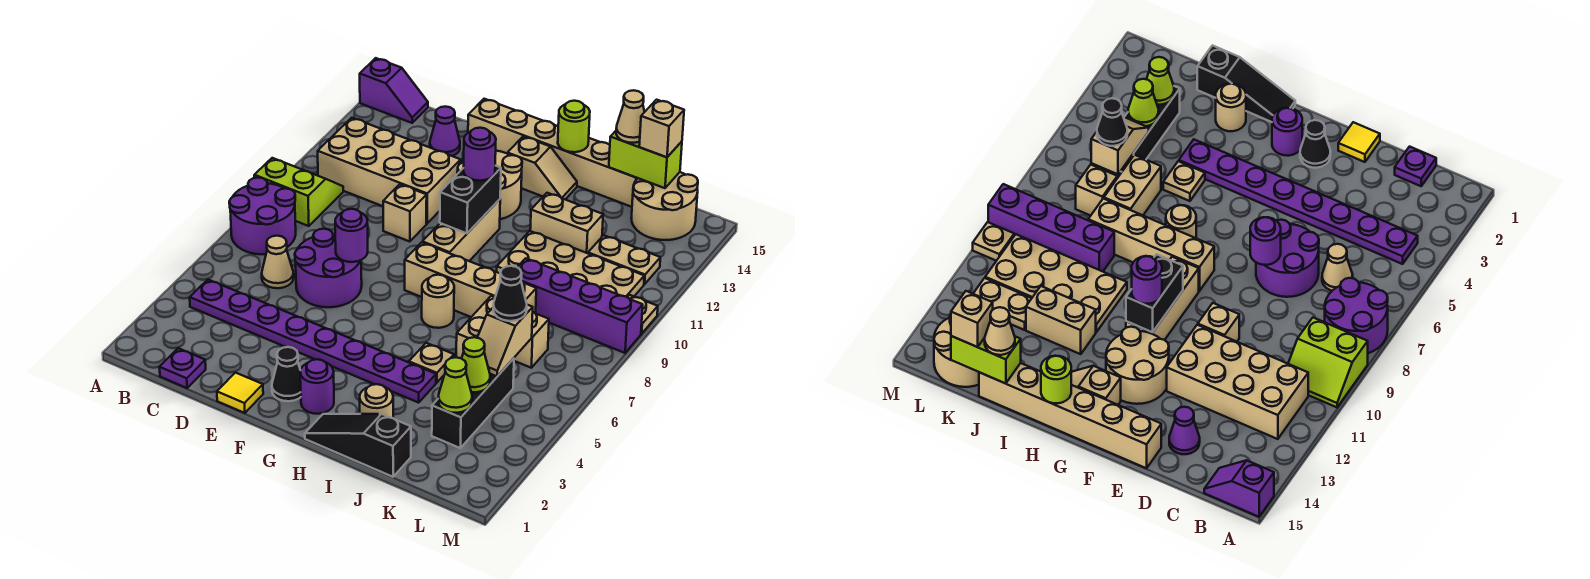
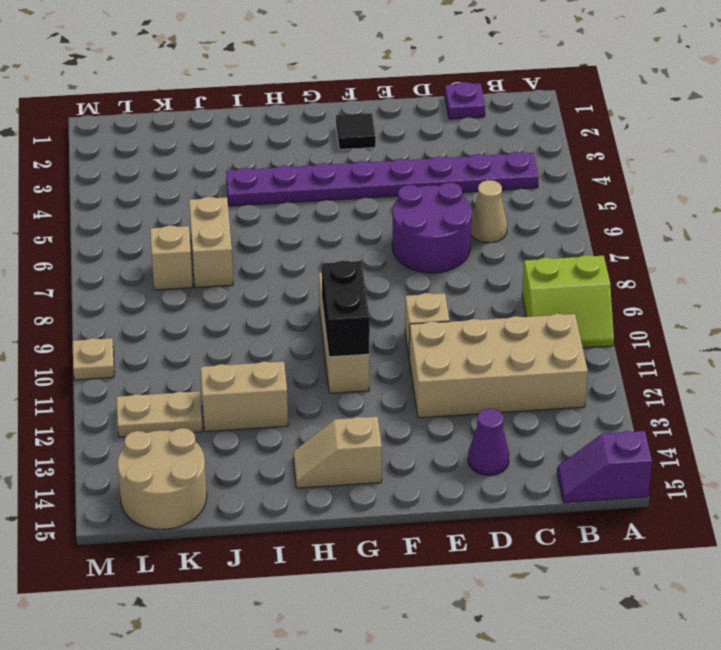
black 1x1 tile [336,113,376,150] -> black 1x1 cone [272,347,301,401]
none -> purple 2x2 round brick [229,177,296,254]
none -> yellow 1x1 tile [217,373,263,413]
none -> tan 1x6 brick [468,99,637,207]
none -> tan 2x2 round brick [457,151,522,219]

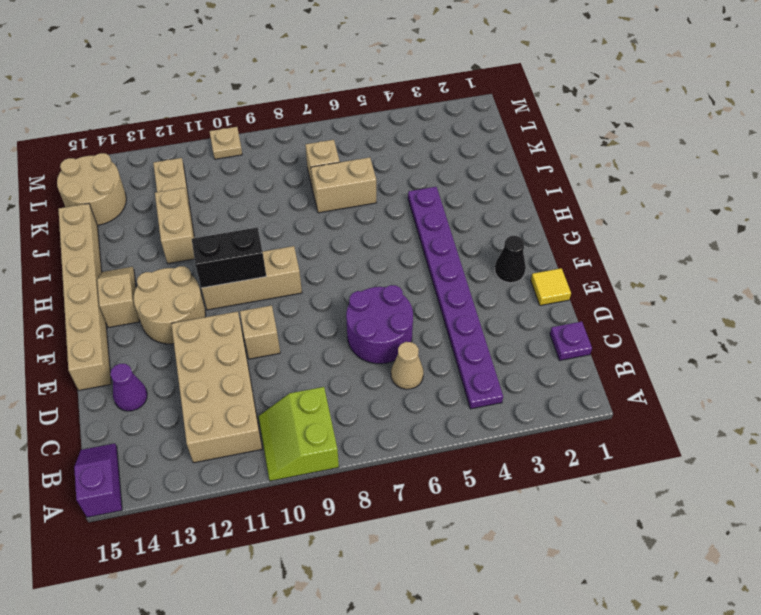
none -> purple 2x2 round brick [229,177,296,254]
none -> purple 1x1 round brick [300,359,334,414]
none -> tan 1x4 brick [405,242,536,317]
none -> black 1x3 slope [305,414,411,477]

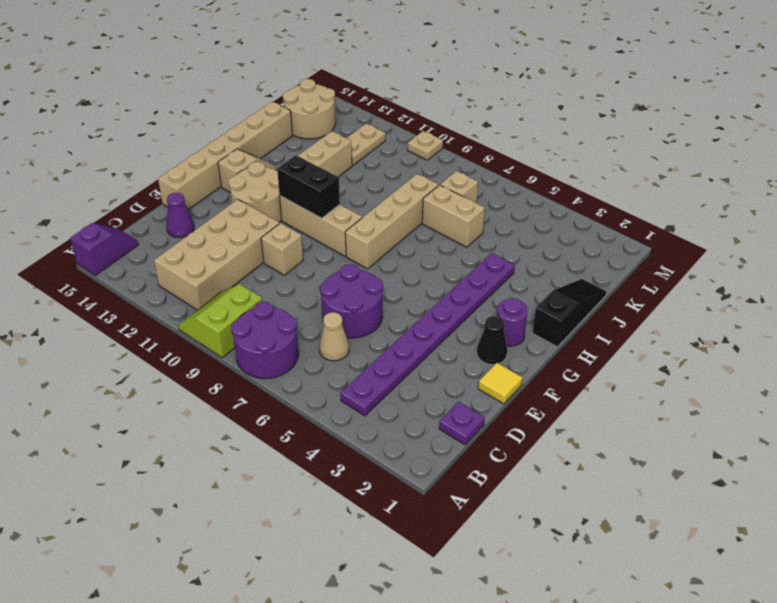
black 1x3 slope [533,279,606,347] -> black 1x3 slope turned to [305,414,411,477]
none -> tan 1x1 round brick [422,275,454,328]
none -> tan 1x1 round brick [360,384,393,418]
none -> tan 1x1 plate [409,343,454,383]
none -> tan 2x4 plate [497,231,644,297]

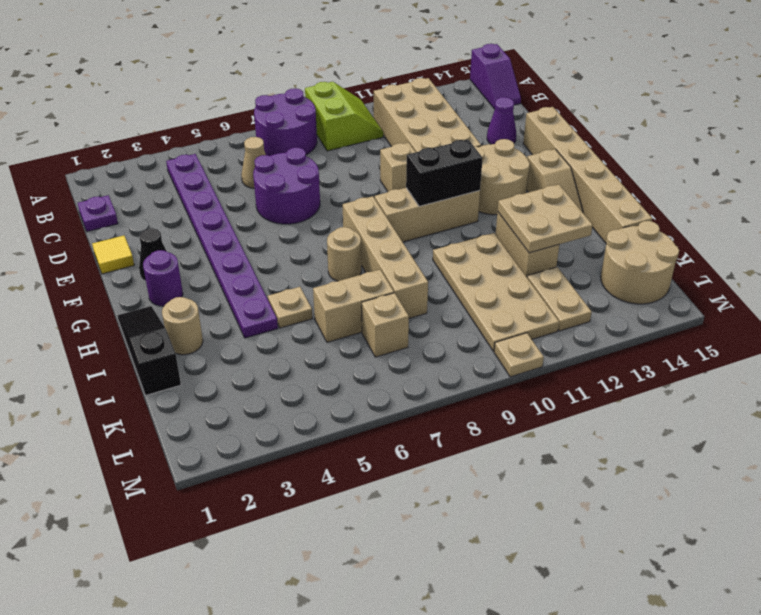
tan 2x2 plate [498,184,593,253] -> none
none -> purple 1x4 brick [517,258,643,353]
none -> black 1x3 brick [432,358,514,448]
none -> purple 1x1 round brick [335,209,368,262]
none -> lime 1x1 round brick [558,101,590,152]

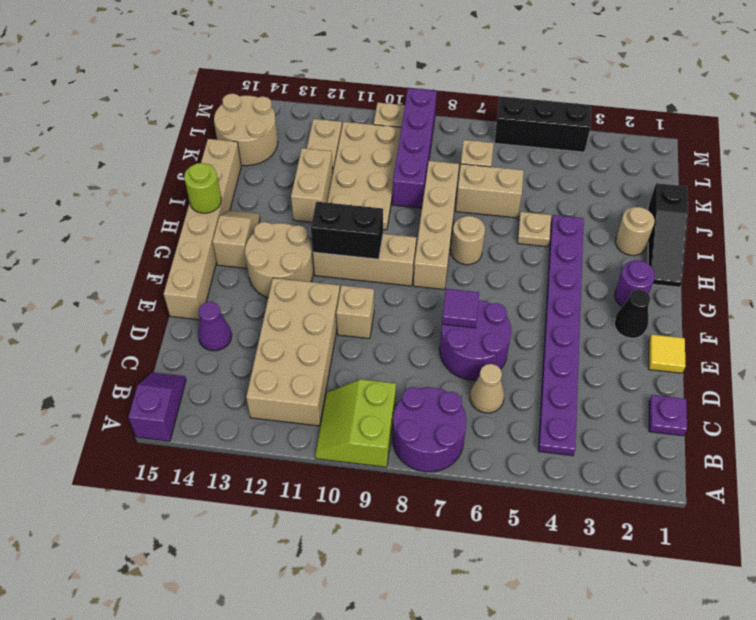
purple 1x1 tile [442,289,479,328] -> purple 1x1 round brick [335,209,368,262]
black 1x3 brick [494,97,591,152] -> black 1x3 brick moved to [432,358,514,448]
none -> lime 1x2 brick [609,131,682,188]
none -> lime 1x1 cone [438,357,472,413]
none -> lime 1x1 cone [462,337,490,392]
none -> tan 1x2 slope [477,305,533,376]

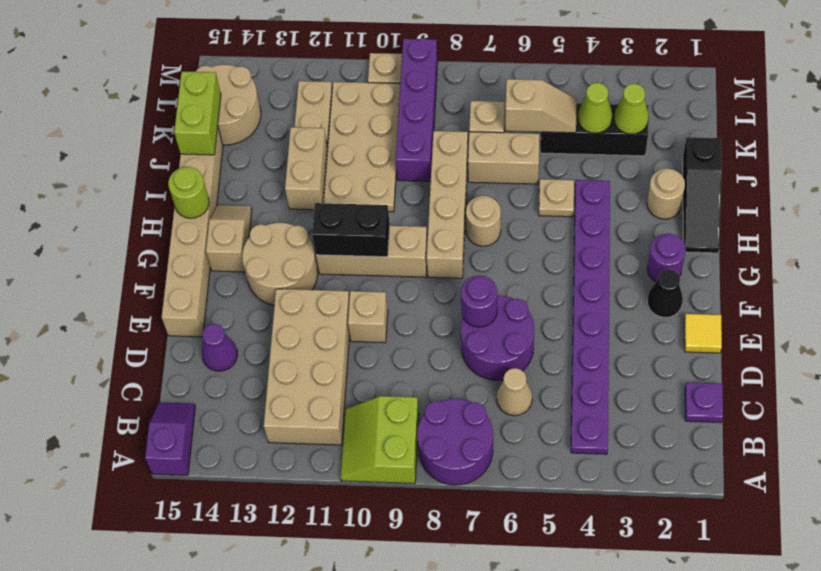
none -> purple 1x1 round brick [463,128,496,181]
none -> tan 1x1 cone [616,90,644,143]
none -> black 1x1 cone [493,266,527,321]
none -> tan 1x1 brick [639,100,684,157]

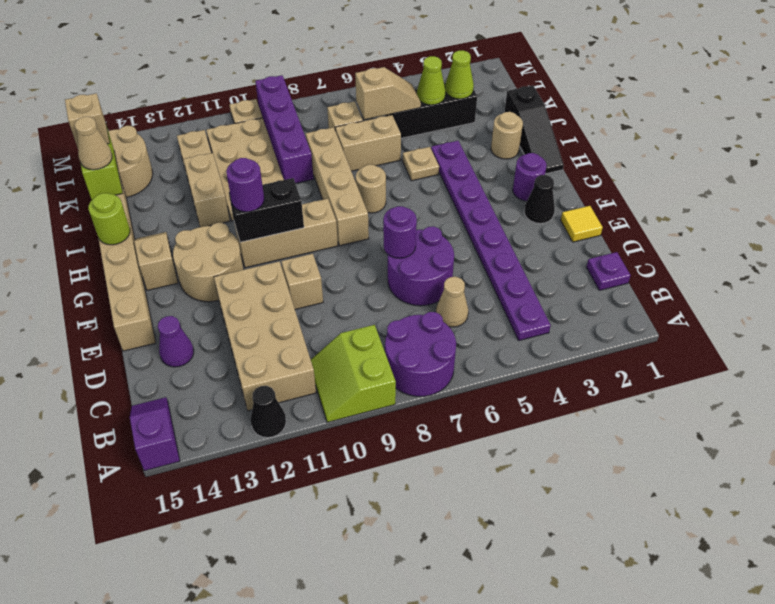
black 1x1 cone [251,386,286,438] -> black 1x1 cone moved to [493,266,527,321]

